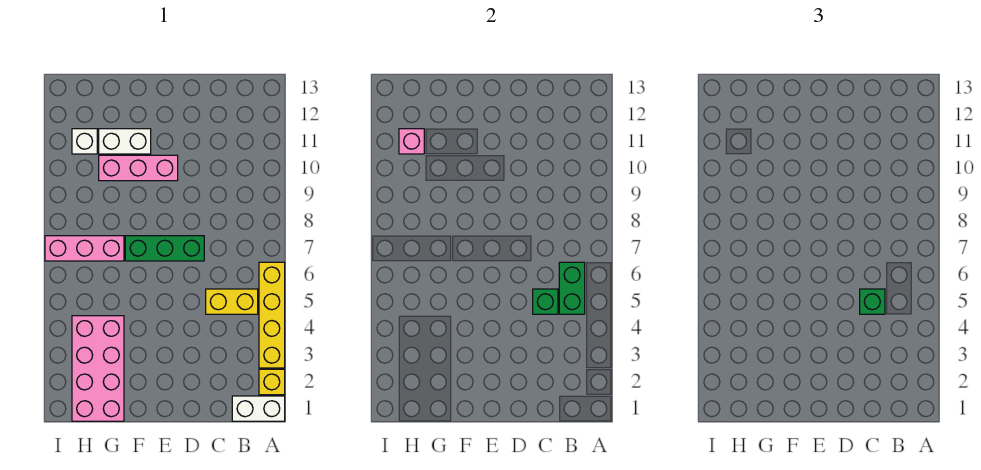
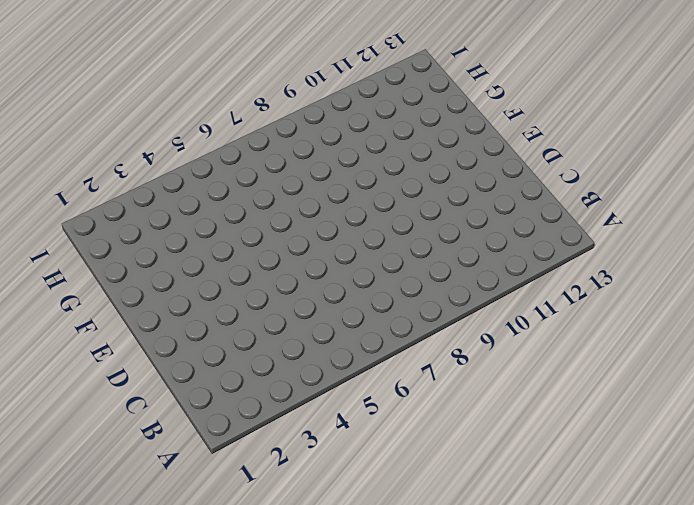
none -> white 1x2 brick [232,396,285,421]
none -> yellow 1x1 brick [259,369,285,395]
none -> yellow 1x4 brick [259,262,285,368]

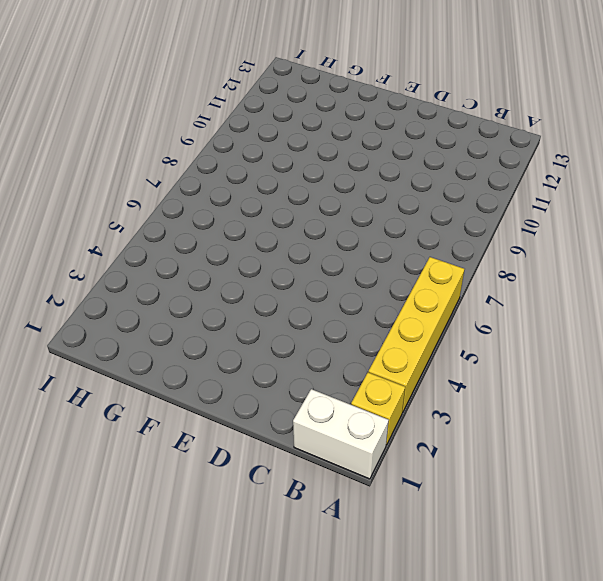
none -> yellow 1x2 brick [206,289,258,314]
none -> green 1x3 brick [125,236,204,261]
none -> pink 1x3 brick [99,155,178,181]

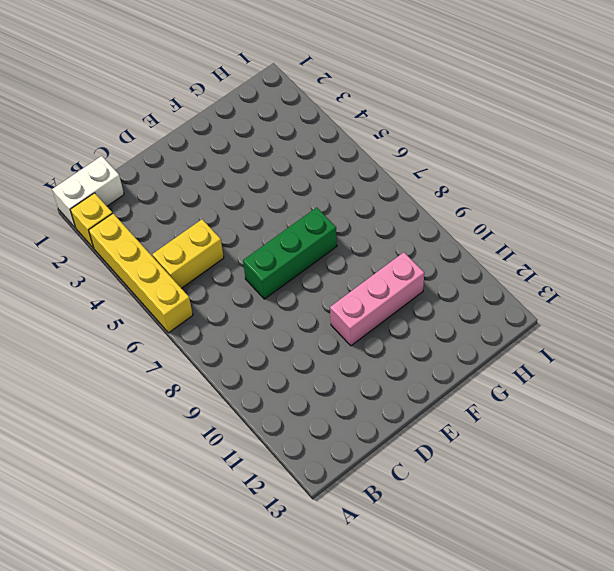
none -> white 1x2 brick [99,129,151,154]
none -> pink 2x4 brick [72,316,124,421]
none -> pink 1x3 brick [45,236,124,261]

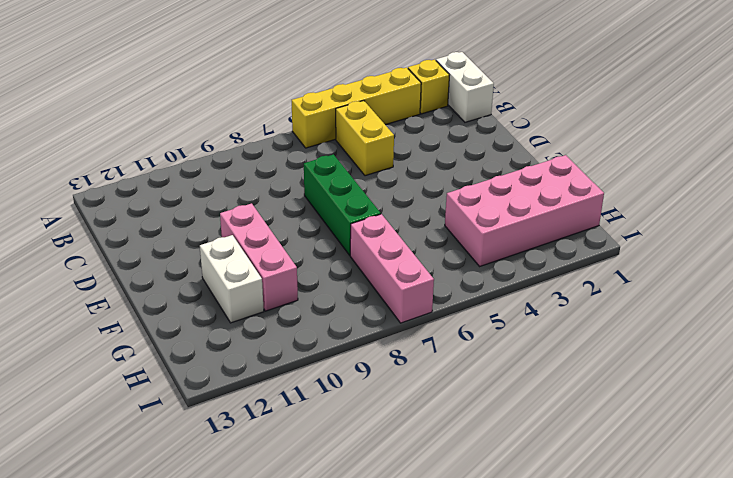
none -> white 1x1 brick [72,129,97,154]
none -> green 1x2 brick [559,262,585,314]
none -> green 1x1 brick [533,289,558,314]

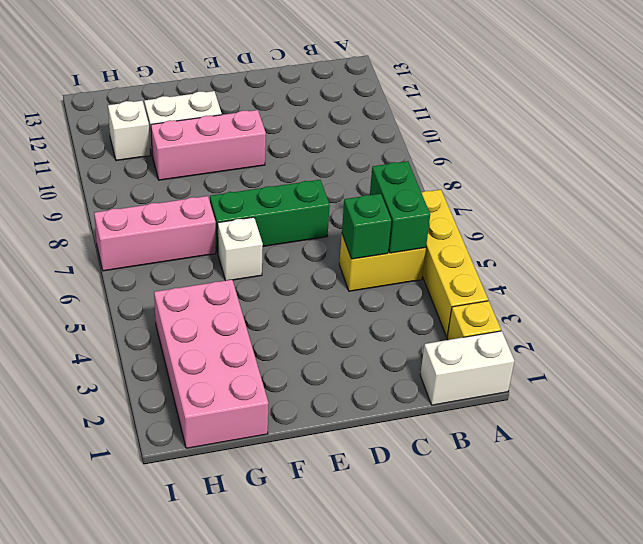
white 1x1 brick [218,217,263,280] -> none
none -> pink 1x1 brick [399,129,424,154]
none -> green 1x1 brick [860,289,885,314]

